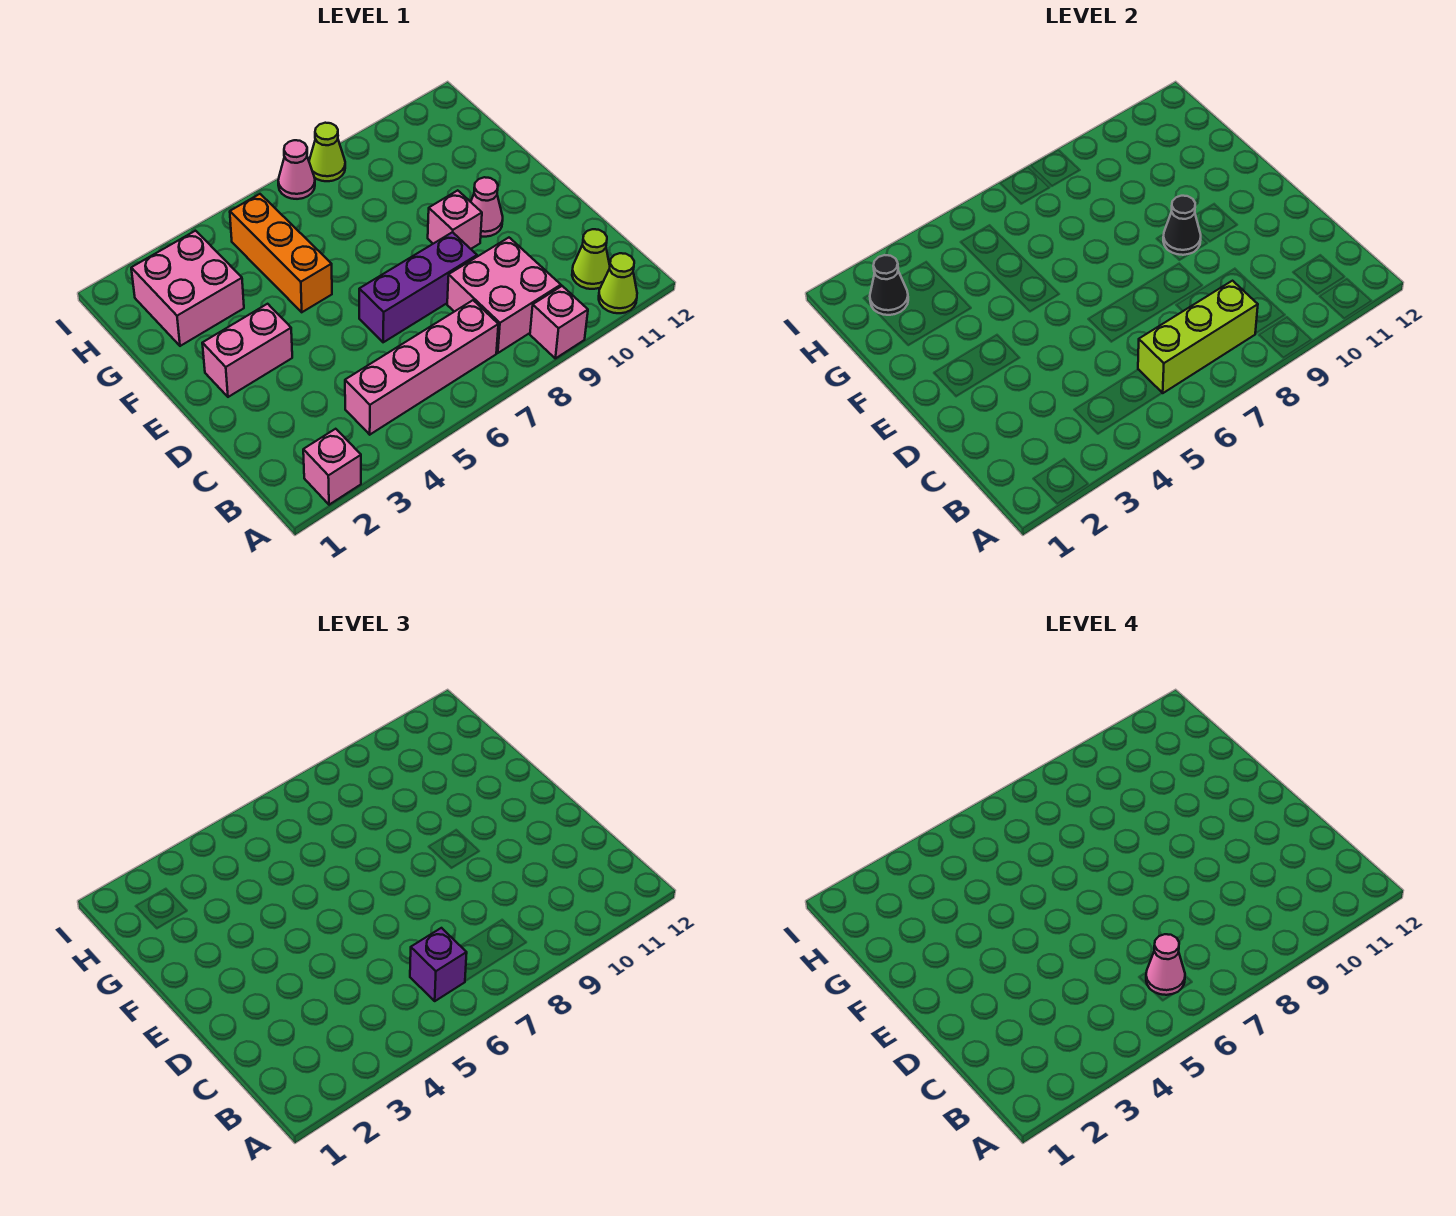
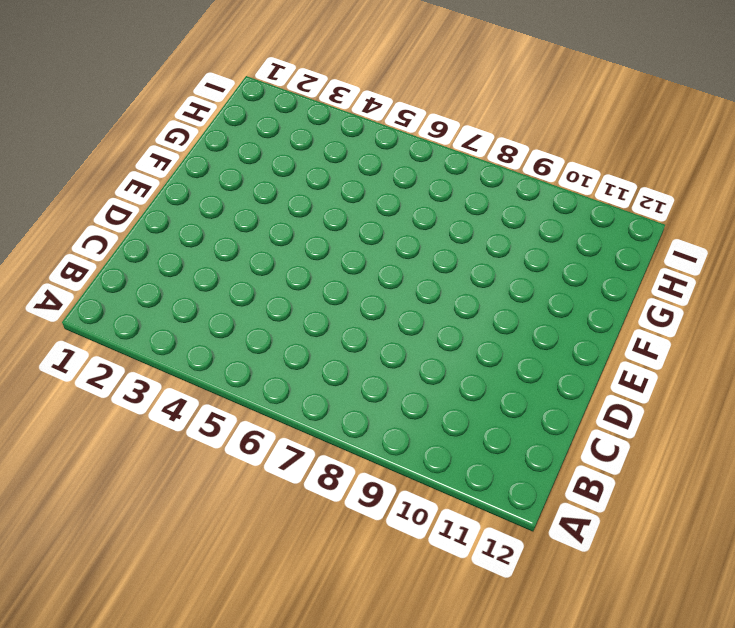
none -> pink 1x1 brick [303,429,361,505]
none -> pink 1x1 brick [530,286,588,358]
none -> lime 1x1 cone [599,253,637,313]

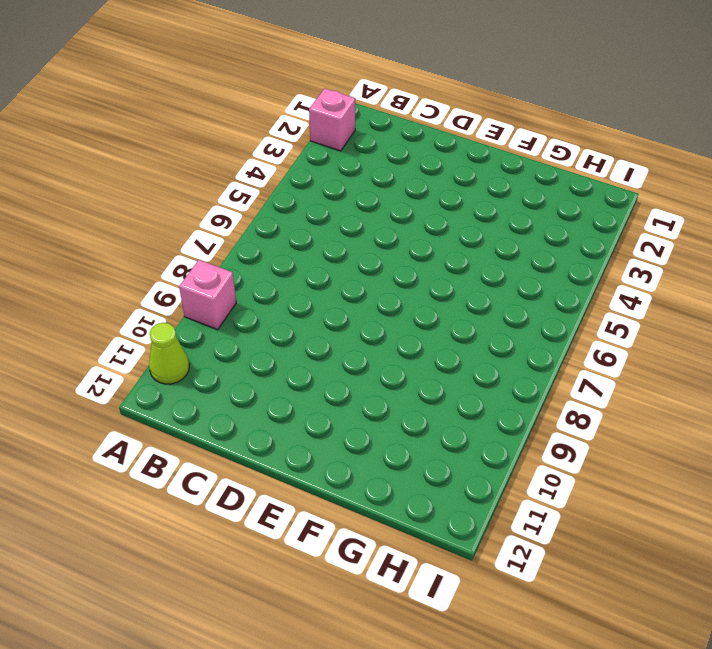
none -> pink 1x4 brick [345,300,498,435]
none -> pink 2x2 brick [447,238,561,353]
none -> lime 1x1 cone [572,229,610,289]

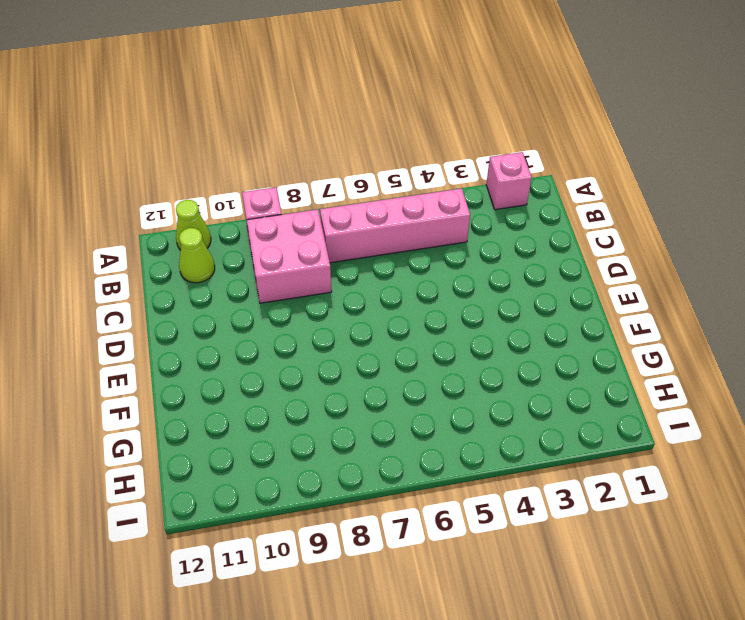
none -> purple 1x3 brick [359,232,477,342]
none -> pink 1x2 brick [202,304,292,397]
none -> pink 1x1 brick [428,190,482,249]

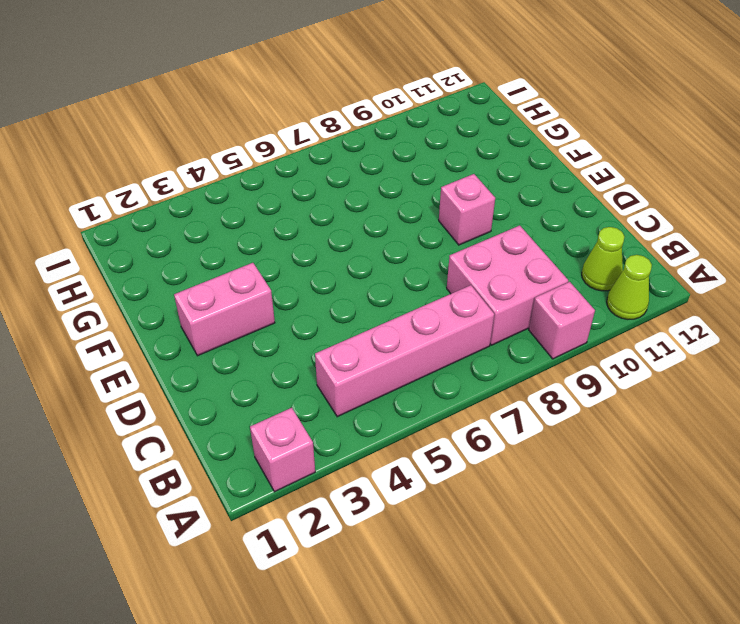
none -> purple 1x3 brick [359,232,477,342]
none -> pink 1x1 cone [471,177,503,237]
none -> orange 1x3 brick [230,194,332,312]

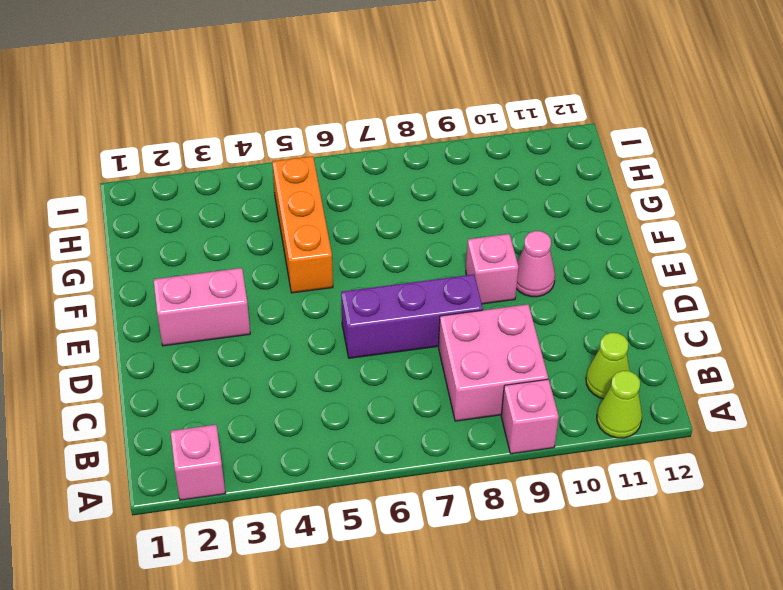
none -> pink 1x4 brick [345,300,498,435]
none -> pink 2x2 brick [131,231,244,346]
none -> pink 1x1 cone [278,140,315,199]

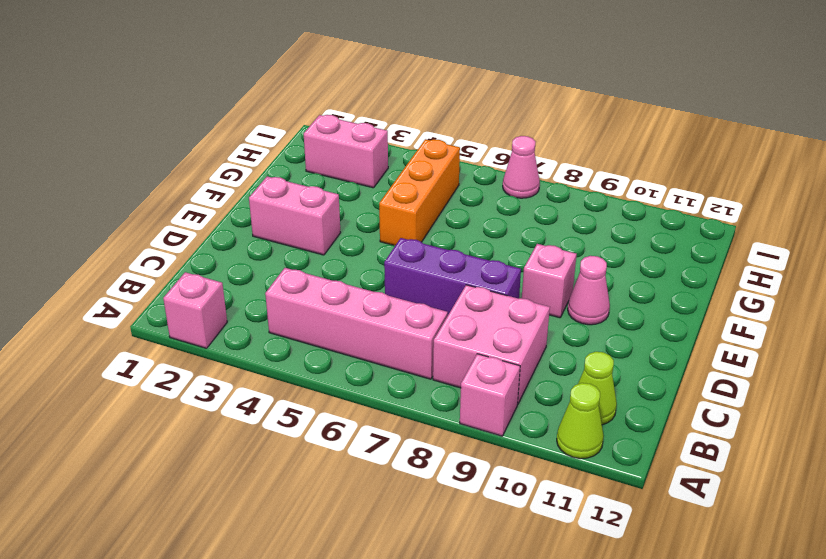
pink 1x2 brick [304,115,388,188] -> pink 2x2 brick [131,231,244,346]
none -> lime 1x1 cone [309,123,345,181]
none -> lime 1x3 brick [1138,281,1258,393]
none -> black 1x1 cone [1163,196,1201,255]

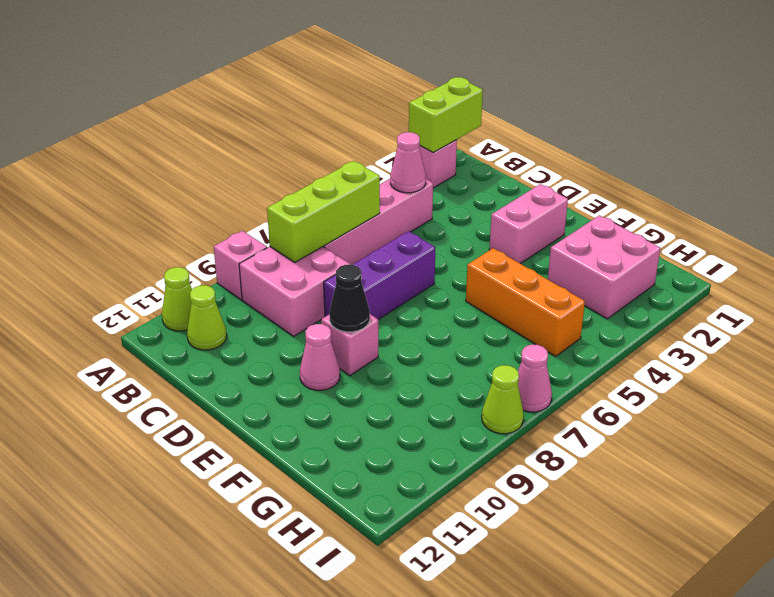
lime 1x2 brick [409,77,483,153] -> none
pink 1x1 cone [390,132,426,193] -> pink 1x1 cone moved to [1146,934,1185,995]
none -> black 1x1 cone [870,255,908,315]
none -> purple 1x1 brick [410,928,467,1001]

